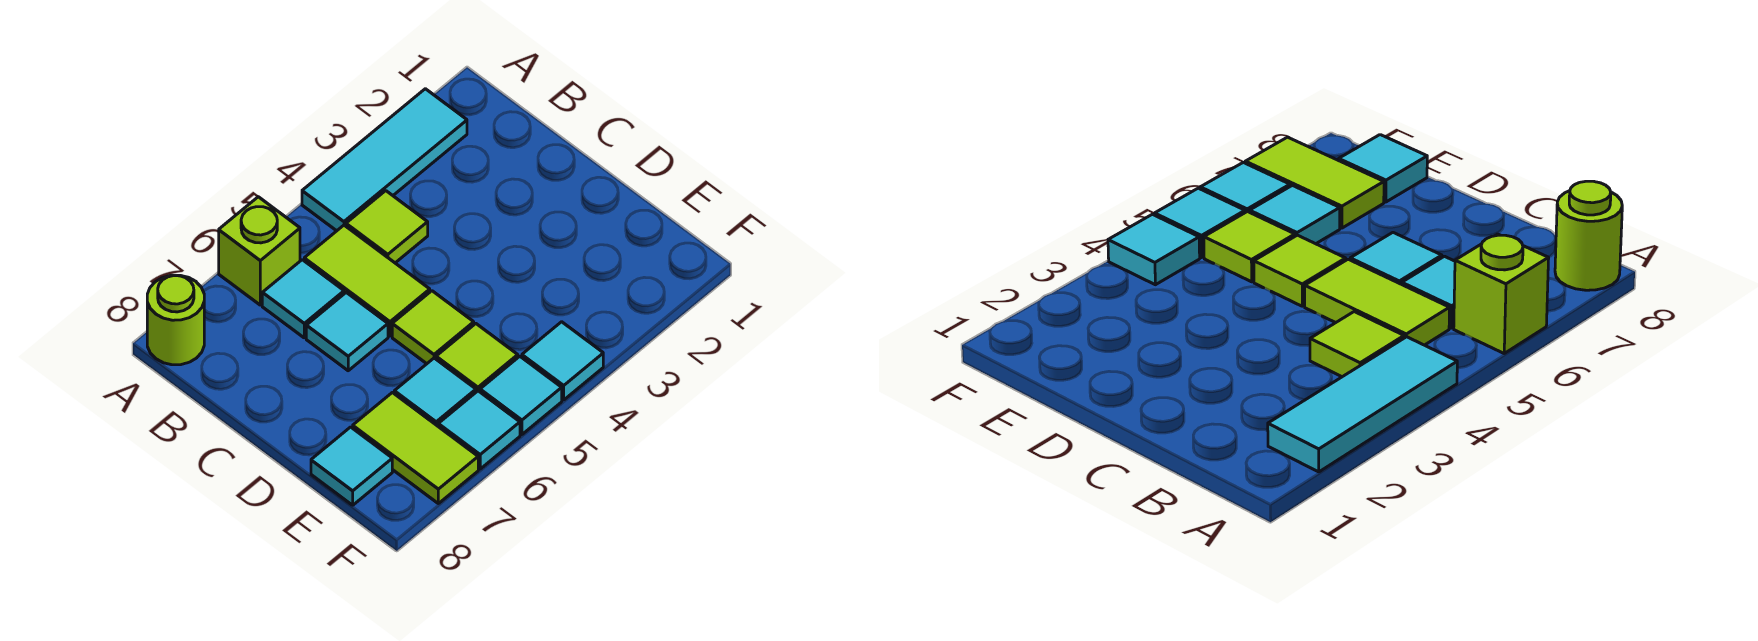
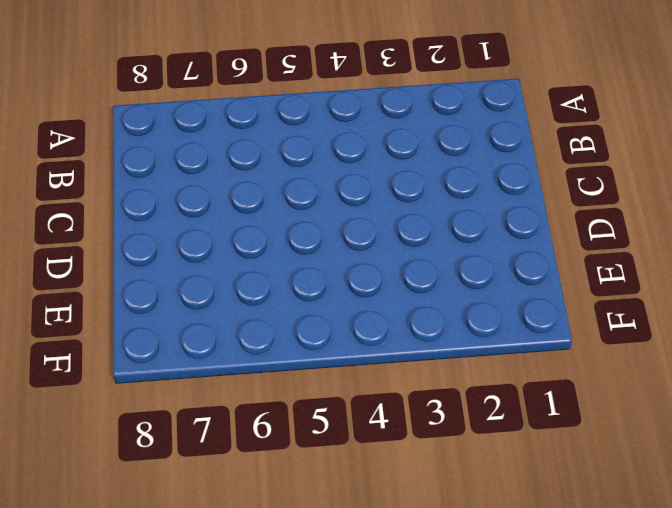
none -> cyan 1x3 tile [302,89,467,231]
none -> lime 1x1 brick [219,197,300,305]
none -> lime 1x1 round brick [147,275,204,365]

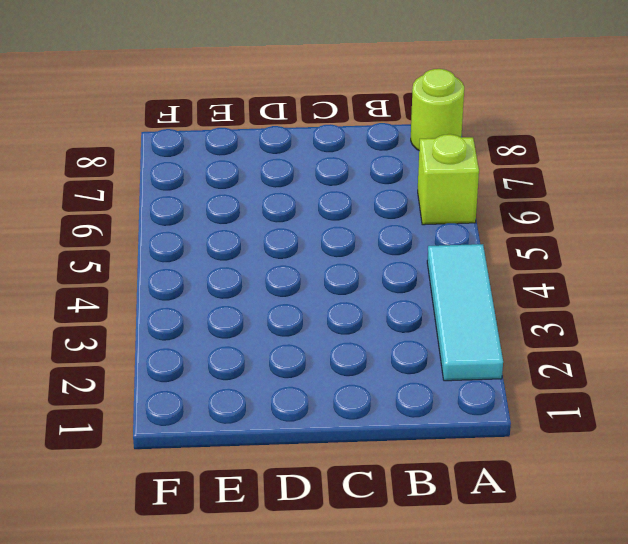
none -> lime 1x1 tile [346,191,428,263]
none -> lime 1x2 tile [304,225,430,336]
none -> cyan 1x1 tile [262,260,344,338]

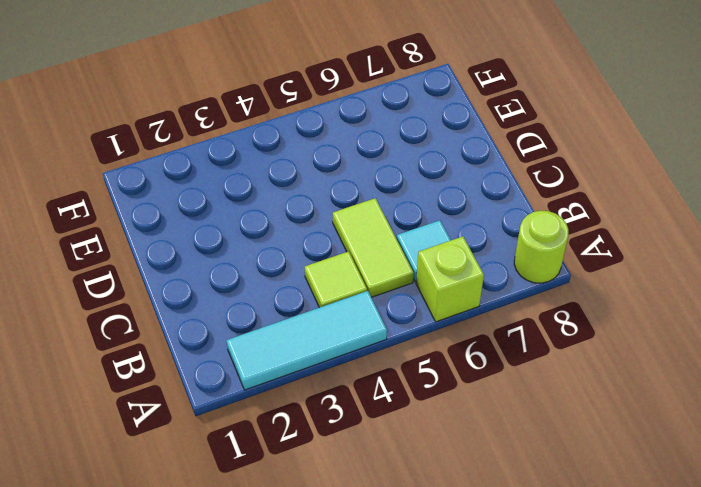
none -> cyan 1x1 tile [306,293,388,371]
none -> lime 1x1 tile [392,291,474,364]
none -> lime 1x1 tile [436,324,518,392]

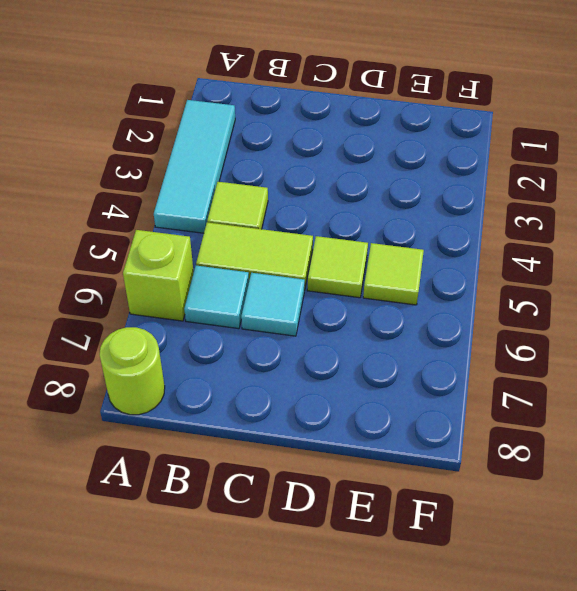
none -> cyan 1x1 tile [394,358,476,426]
none -> lime 1x2 tile [353,393,478,503]
none -> cyan 1x1 tile [311,427,392,505]

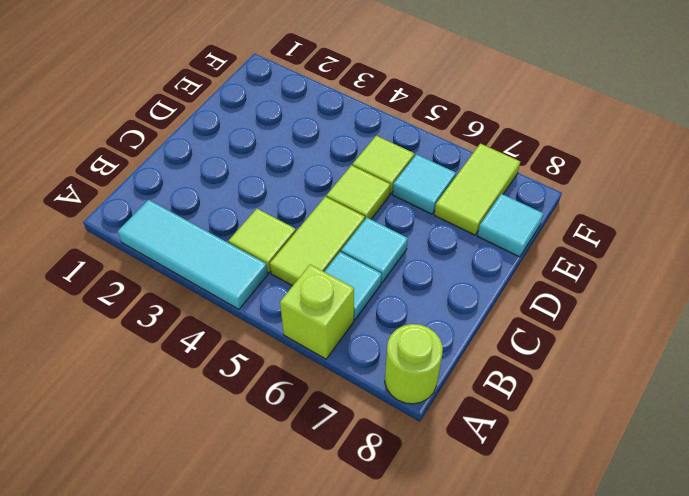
none -> cyan 1x1 tile [522,322,603,400]
none -> cyan 1x1 tile [480,356,562,434]
none -> cyan 1x1 tile [438,391,520,469]

